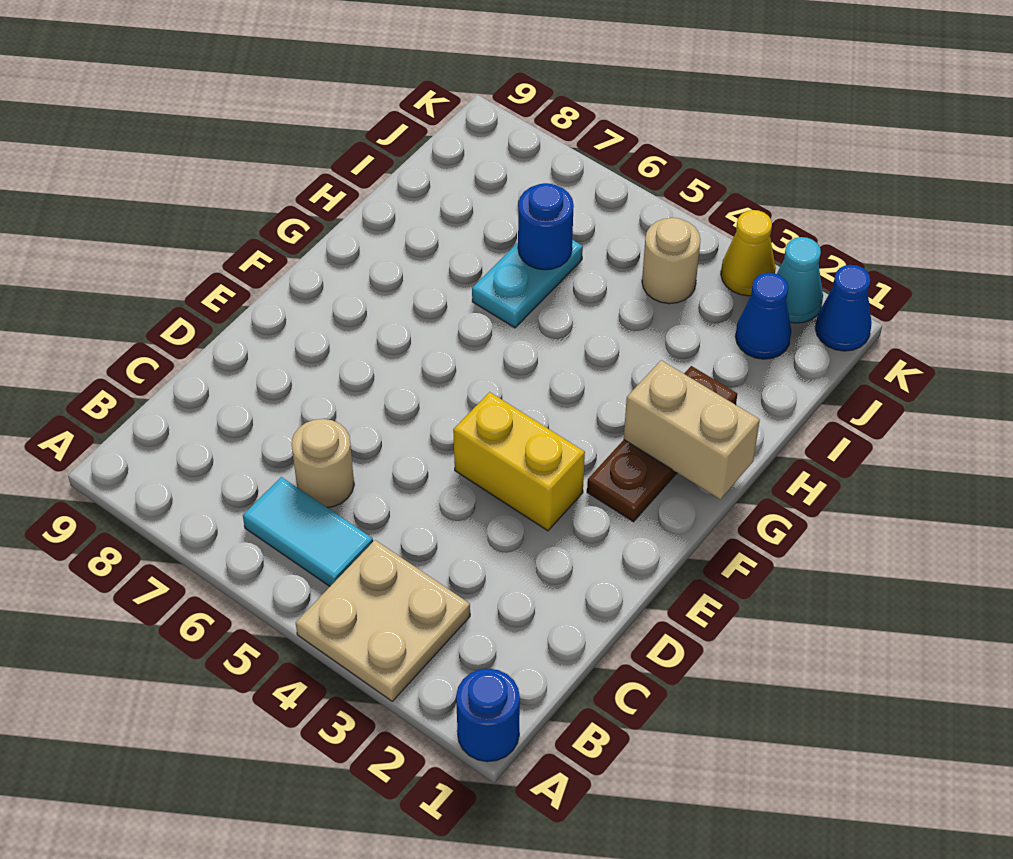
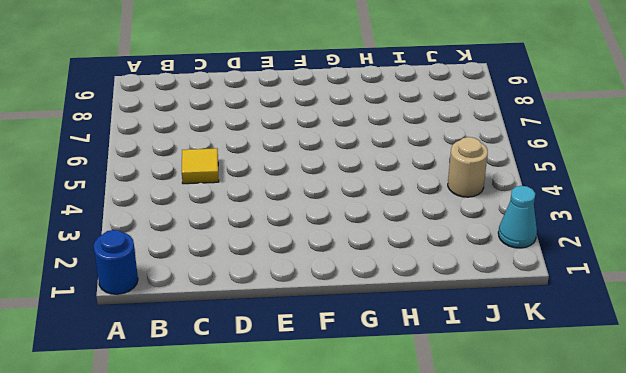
yellow 1x1 tile [182,148,219,184] -> none
none -> tan 2x2 plate [296,540,470,701]
none -> cyan 1x2 tile [243,477,373,586]
none -> tan 1x1 round brick [292,419,354,507]

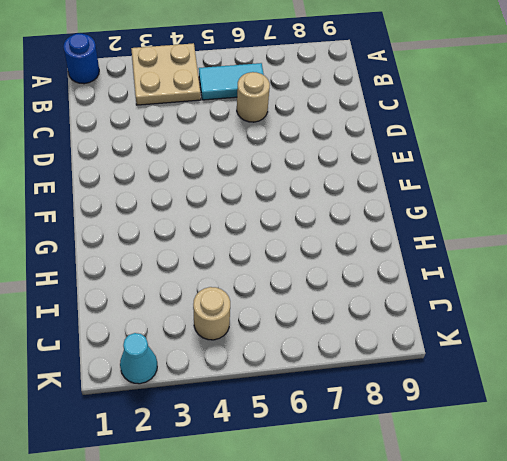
none -> yellow 1x2 brick [453,392,585,531]
none -> brown 1x3 plate [587,366,737,522]
none -> cyan 1x2 plate [472,240,583,328]

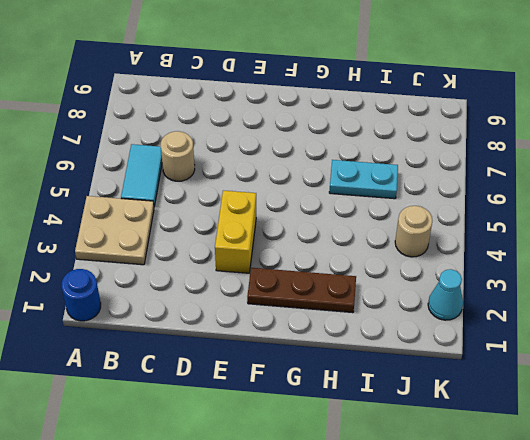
none -> blue 1x1 cone [735,273,791,359]
none -> blue 1x1 cone [815,265,872,351]
none -> yellow 1x1 cone [721,210,776,296]

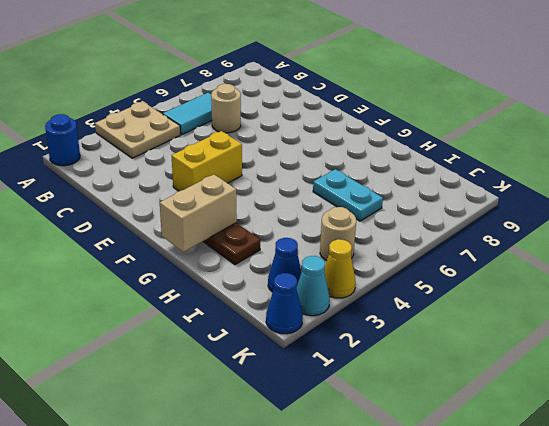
none -> blue 1x1 round brick [518,183,574,270]

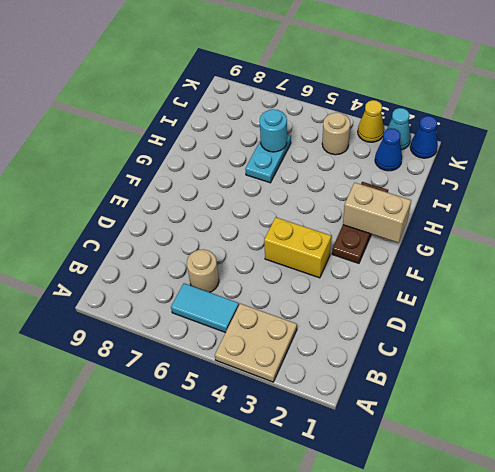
cyan 1x1 round brick [260,109,287,152] -> blue 1x1 round brick [518,183,574,270]
none -> blue 1x1 round brick [456,669,520,762]

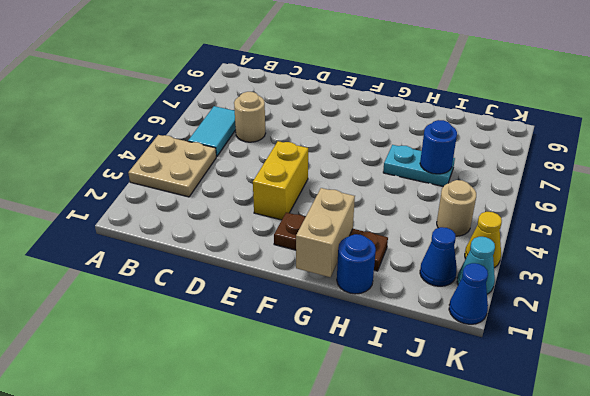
blue 1x1 round brick [337,234,376,294] -> blue 1x1 round brick moved to [456,669,520,762]

